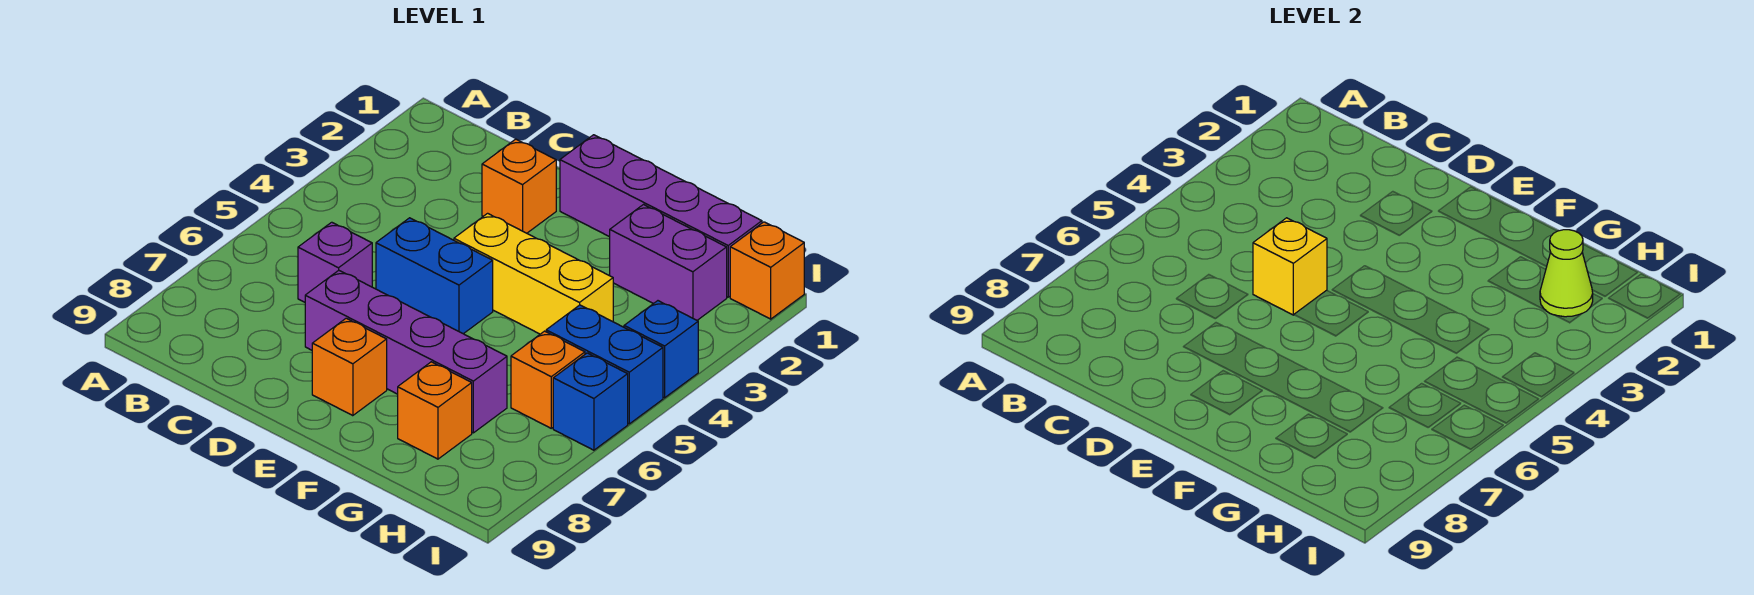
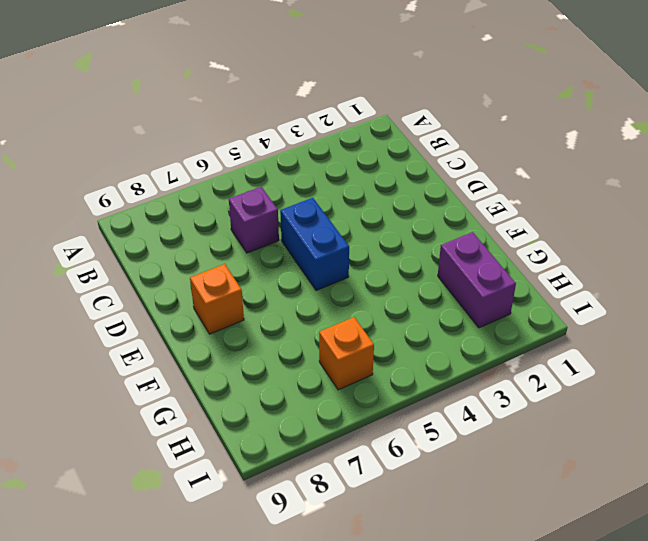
none -> orange 1x1 brick [482,139,556,233]
none -> purple 1x4 brick [305,270,507,433]
none -> purple 1x4 brick [560,135,762,297]

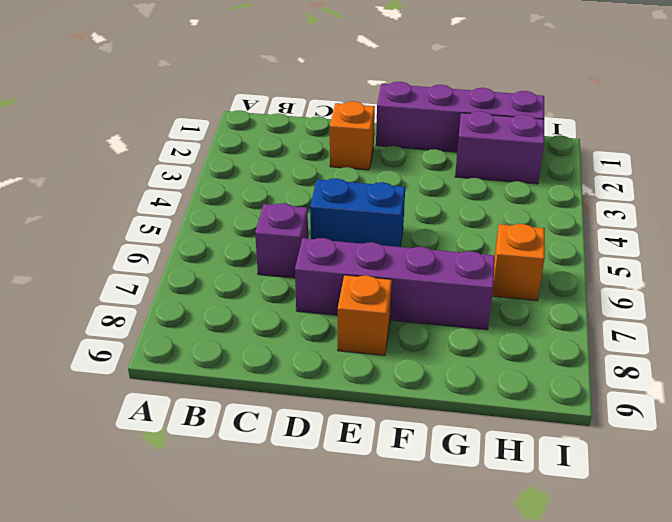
none -> yellow 1x3 brick [454,213,613,334]
none -> orange 1x1 brick [398,362,472,459]
none -> blue 1x2 brick [546,305,663,424]

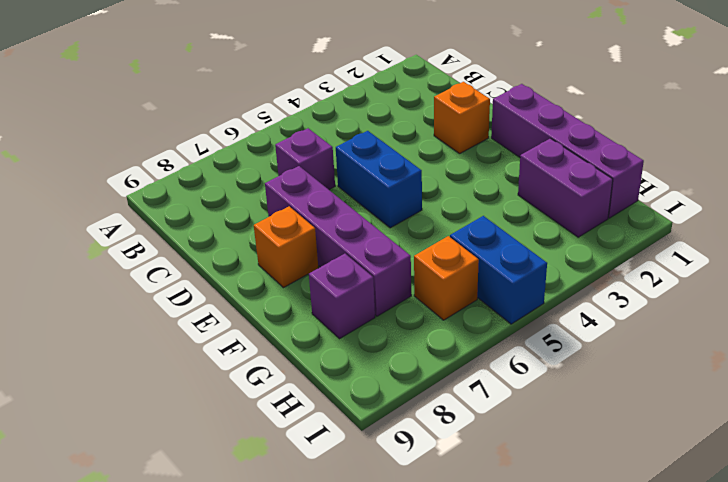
purple 1x1 brick [309,254,375,339] -> orange 1x1 brick [398,362,472,459]
none -> yellow 1x3 brick [454,213,613,334]
none -> orange 1x1 brick [730,222,804,319]
none -> blue 1x1 brick [624,301,698,398]

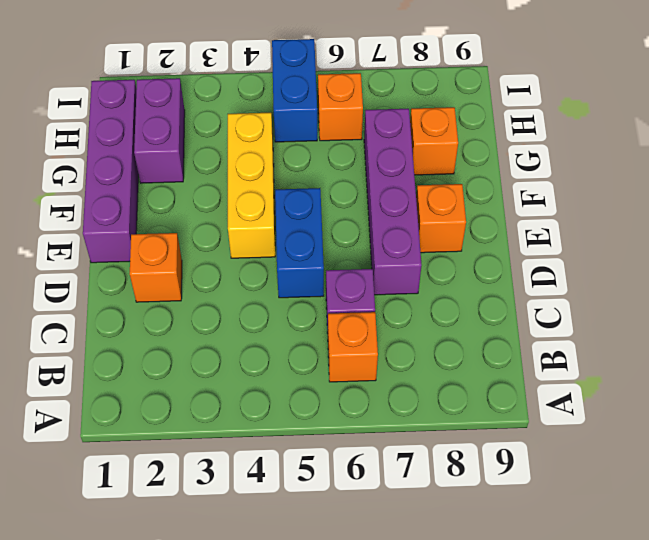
orange 1x1 brick [328,312,378,382] -> orange 1x1 brick moved to [730,222,804,319]
none -> blue 1x1 brick [624,301,698,398]
none -> blue 1x1 brick [553,353,628,450]
none -> yellow 1x1 brick [1253,218,1327,315]

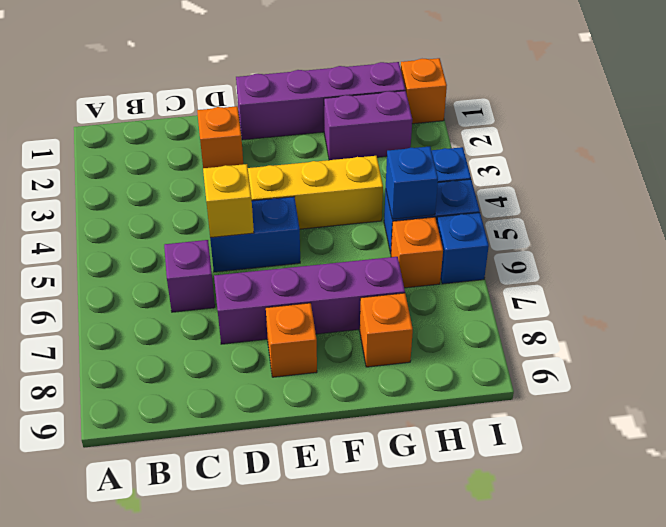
blue 1x1 brick [386,146,438,219] -> none
none -> lime 1x1 cone [1540,230,1593,317]

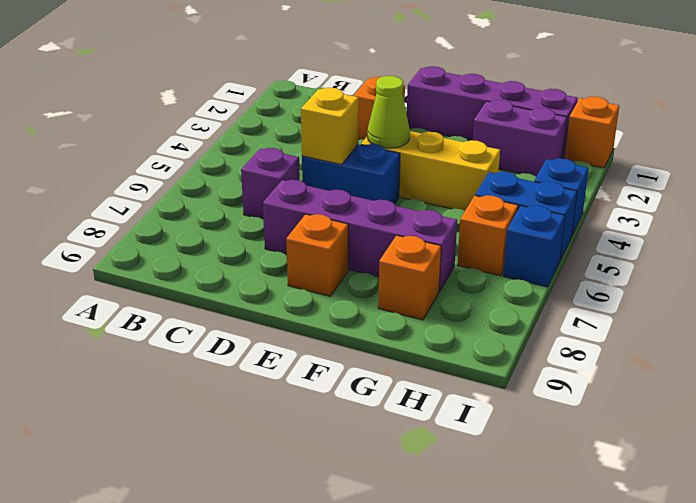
lime 1x1 cone [367,76,410,148] -> lime 1x1 cone moved to [1540,230,1593,317]

